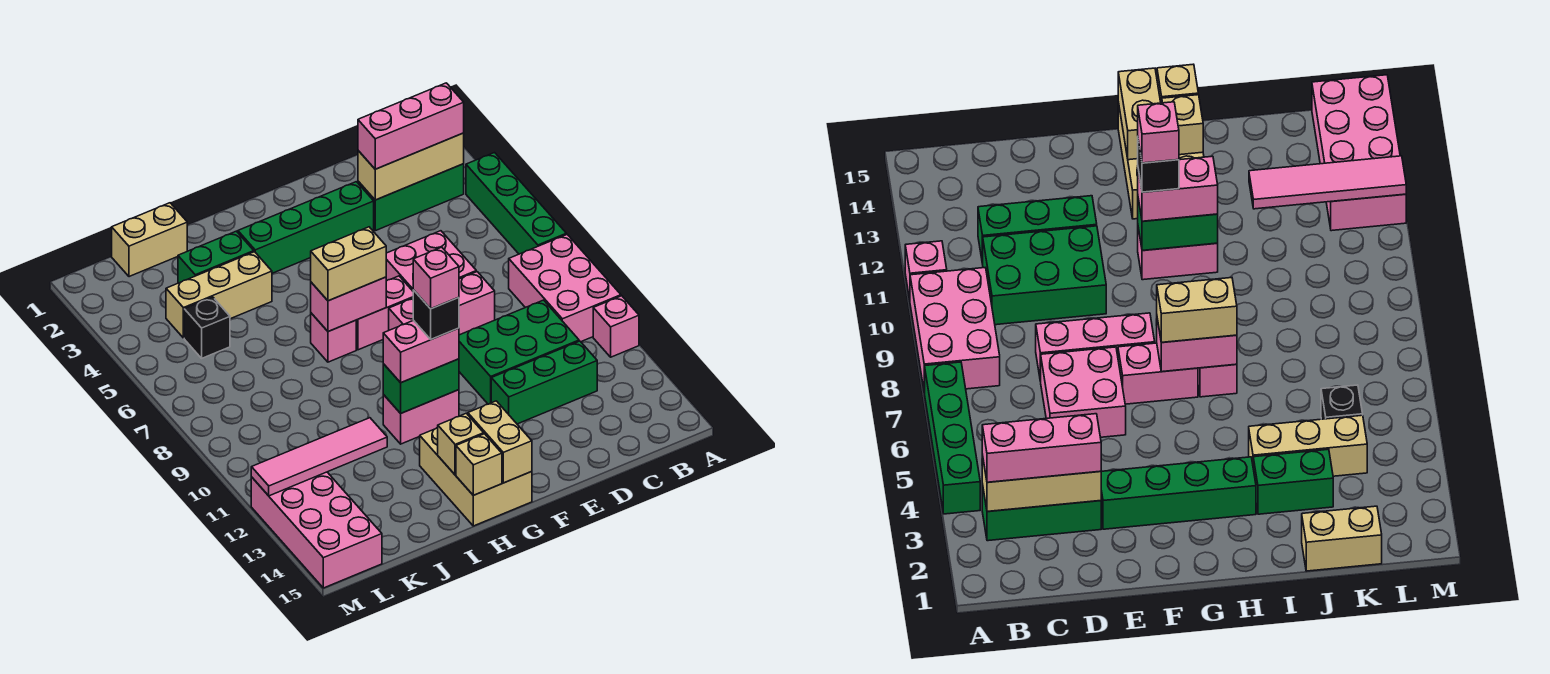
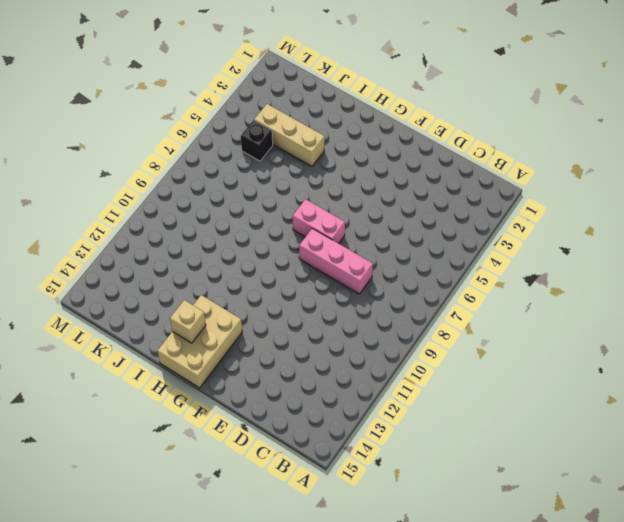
none -> green 1x4 brick [466,153,566,254]
none -> pink 2x3 brick [509,234,621,342]
none -> pink 1x1 brick [593,296,639,357]
none -> green 1x3 brick [358,164,464,231]

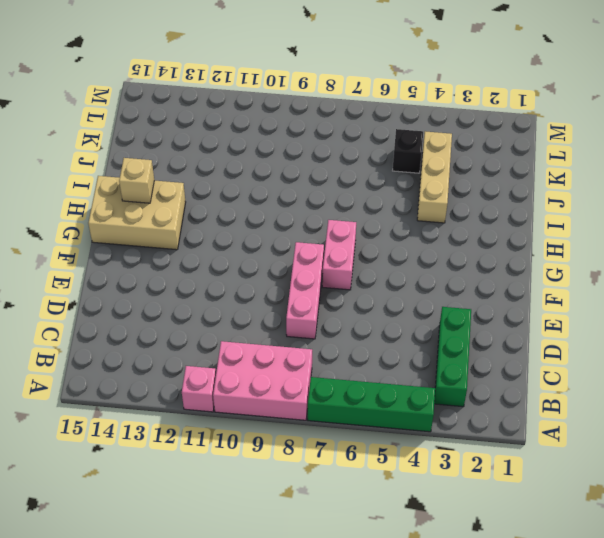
none -> green 2x3 brick [459,300,579,404]
none -> green 1x3 brick [491,341,597,424]
none -> pink 2x2 brick [386,231,476,291]
none -> green 1x4 brick [238,182,374,273]

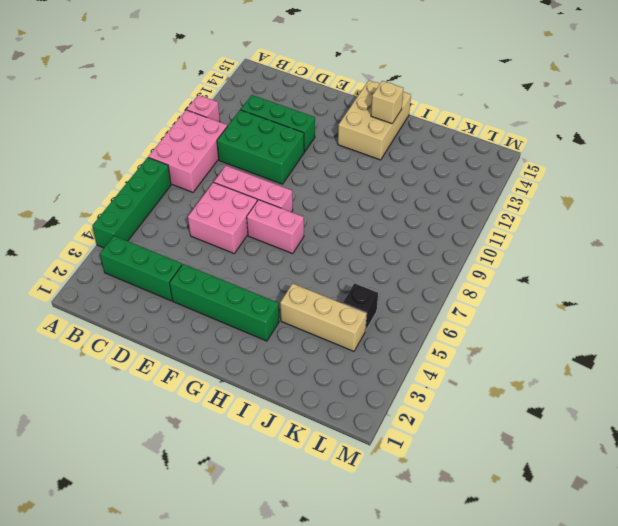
none -> pink 1x2 brick [383,390,459,444]
none -> pink 1x1 brick [311,313,356,362]
none -> green 1x2 brick [178,231,254,283]
none -> tan 1x2 brick [112,203,187,277]

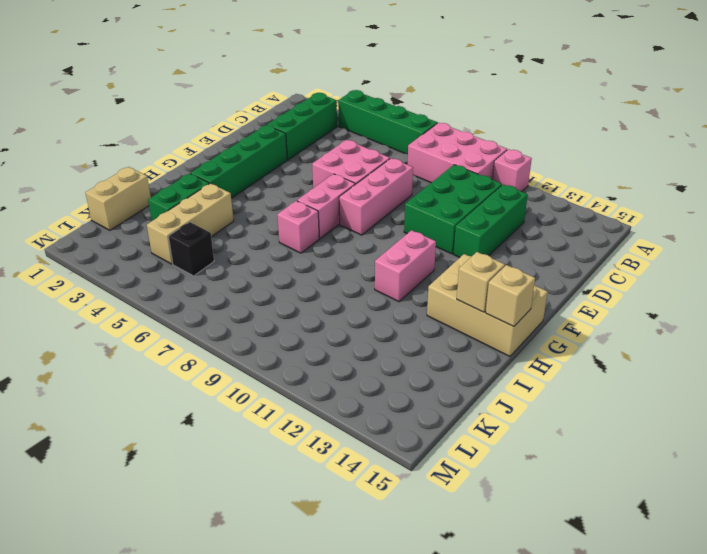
none -> pink 2x4 brick [251,472,382,588]
none -> tan 1x3 brick [358,133,464,200]
none -> pink 1x2 brick [311,277,386,332]
none -> green 1x2 brick [383,359,459,413]

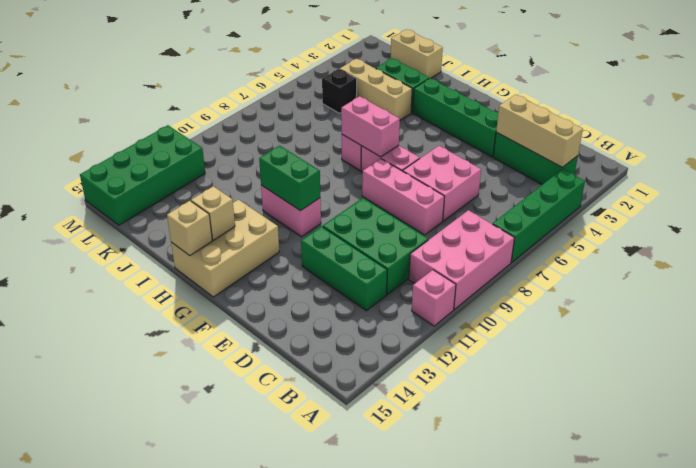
green 2x4 brick [80,125,205,225] -> pink 2x4 brick [251,472,382,588]
none -> tan 1x2 brick [468,401,532,483]
none -> pink 1x4 tile [251,418,387,496]
none -> pink 1x3 brick [358,83,464,169]
none -> tan 1x2 brick [311,227,386,301]

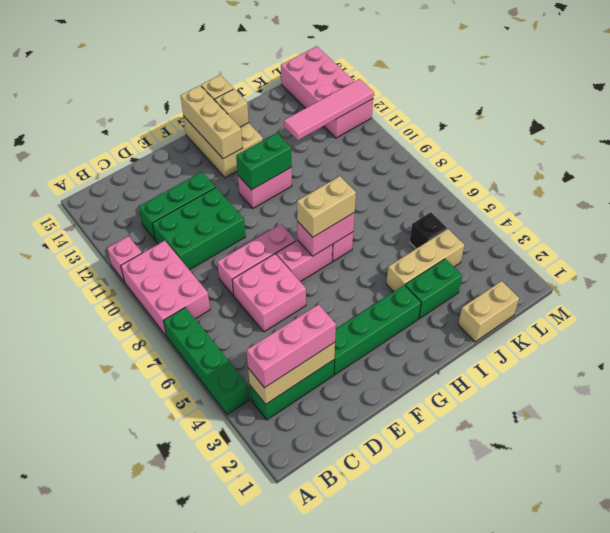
tan 1x3 brick [181,86,242,159] -> tan 1x2 brick [468,401,532,483]
none -> pink 1x2 brick [383,320,459,383]
none -> black 1x1 brick [413,290,459,339]
none -> pink 1x1 brick [413,247,459,309]

